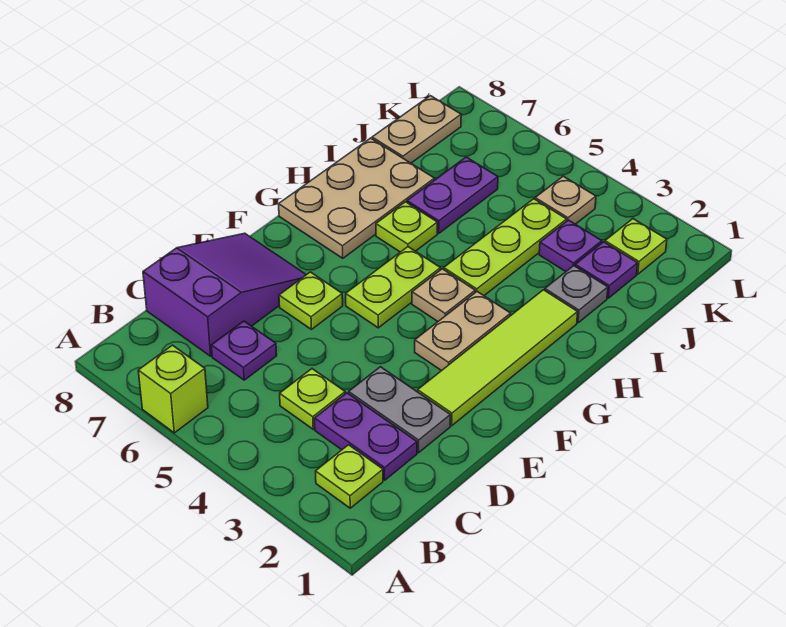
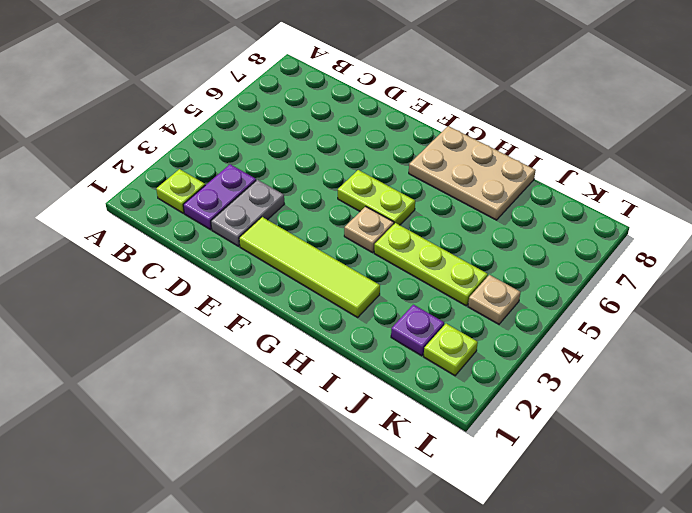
none -> lime 1x1 brick [138,345,208,433]
none -> lime 1x1 plate [280,369,345,429]
none -> purple 1x1 plate [211,321,277,380]

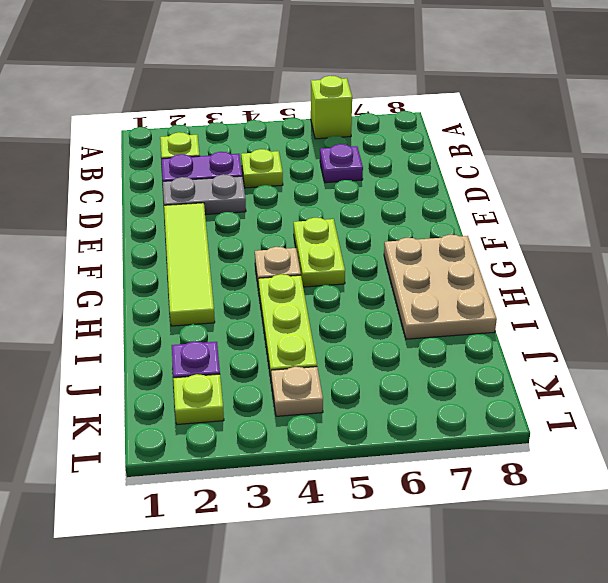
none -> purple 2x3 slope [143,233,306,356]
none -> lime 1x1 plate [279,272,343,329]
none -> tan 1x2 plate [415,292,511,371]

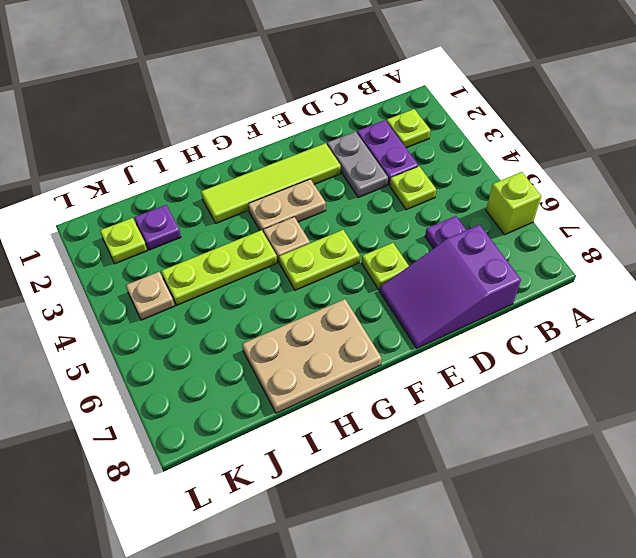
none -> lime 1x1 plate [376,202,437,252]
none -> grey 1x1 plate [545,266,608,323]
none -> purple 1x2 plate [407,157,498,233]

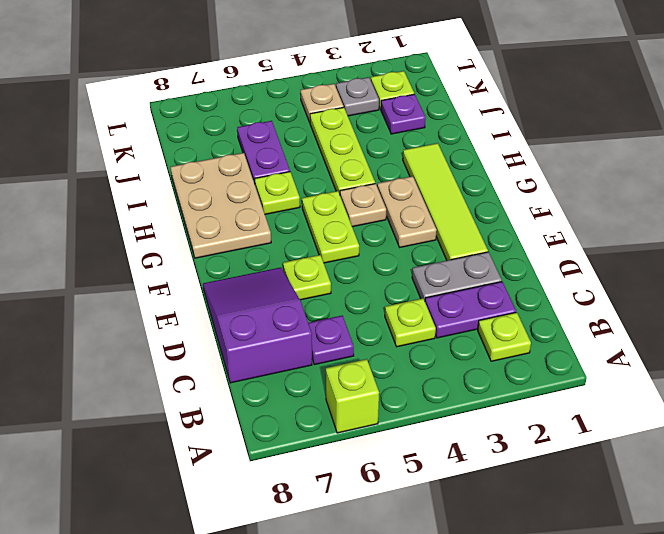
grey 1x1 plate [336,77,379,116] -> grey 1x1 plate moved to [545,266,608,323]
none -> purple 1x1 plate [539,220,602,272]
none -> tan 1x2 plate [372,96,461,163]

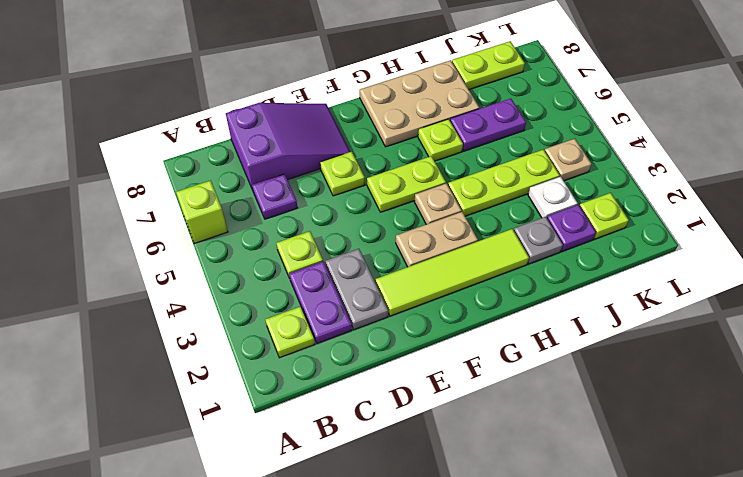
white 1x1 plate [528,177,578,218] -> purple 1x1 plate [539,220,602,272]
lime 1x2 plate [452,41,525,89] -> tan 1x2 plate [372,96,461,163]

